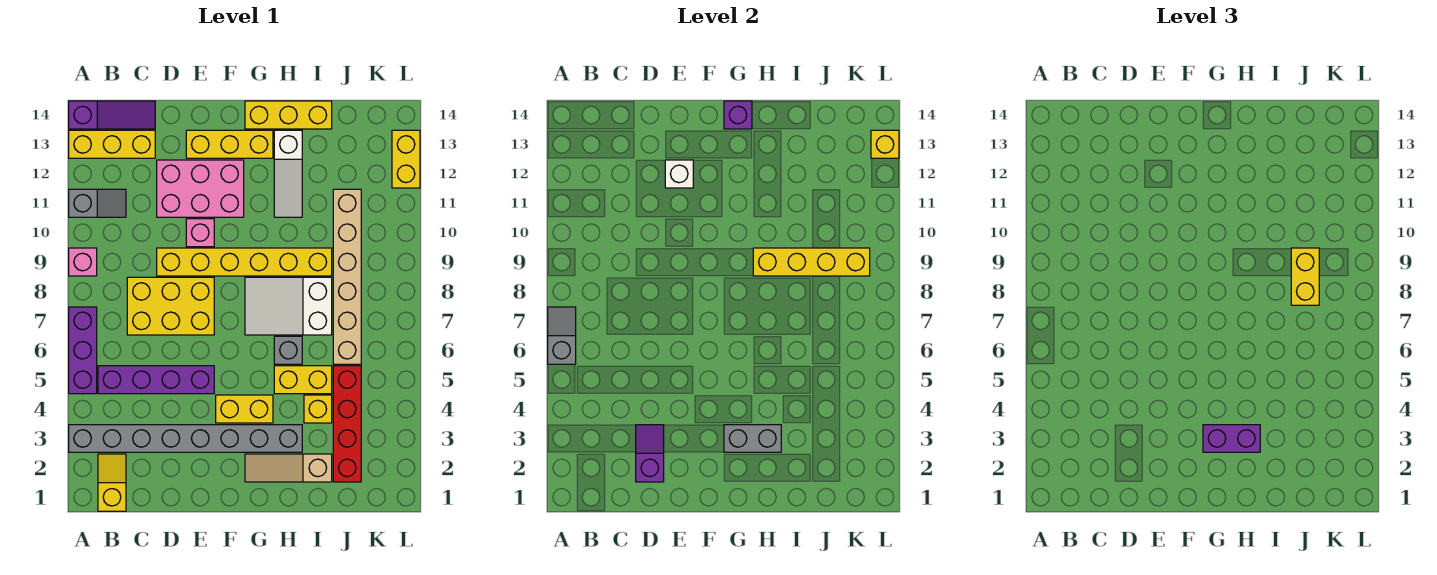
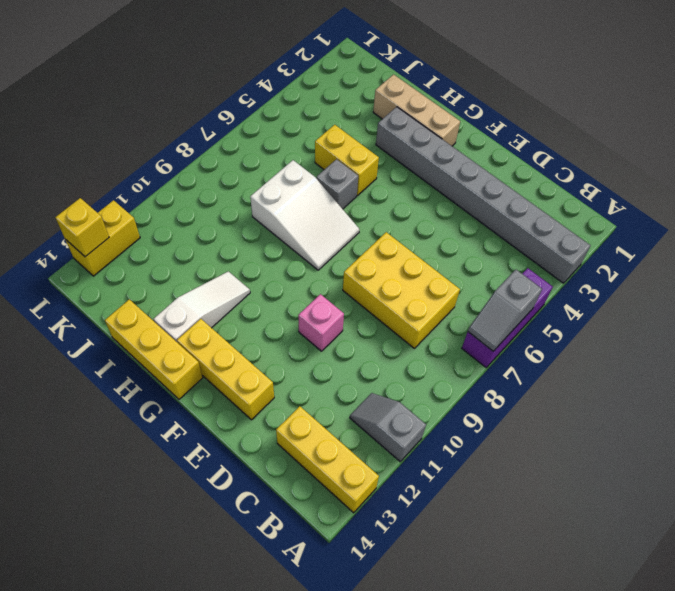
tan 1x3 brick [373,75,460,146] -> tan 1x3 slope [245,454,332,482]
none -> pink 1x1 brick [69,248,97,276]
none -> purple 1x3 slope [69,101,155,129]
none -> yellow 1x2 slope [98,454,126,511]
none -> purple 1x4 brick [98,366,214,394]

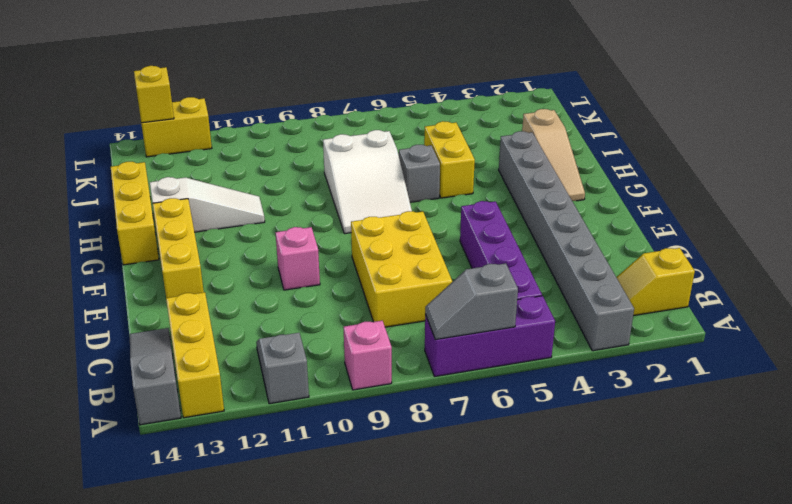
grey 1x3 slope [130,328,181,425] -> purple 1x3 slope [69,101,155,129]
none -> yellow 1x6 brick [157,248,332,276]
none -> pink 2x3 brick [157,160,244,217]
none -> yellow 1x2 brick [216,395,273,423]
none -> yellow 1x1 brick [304,395,332,423]

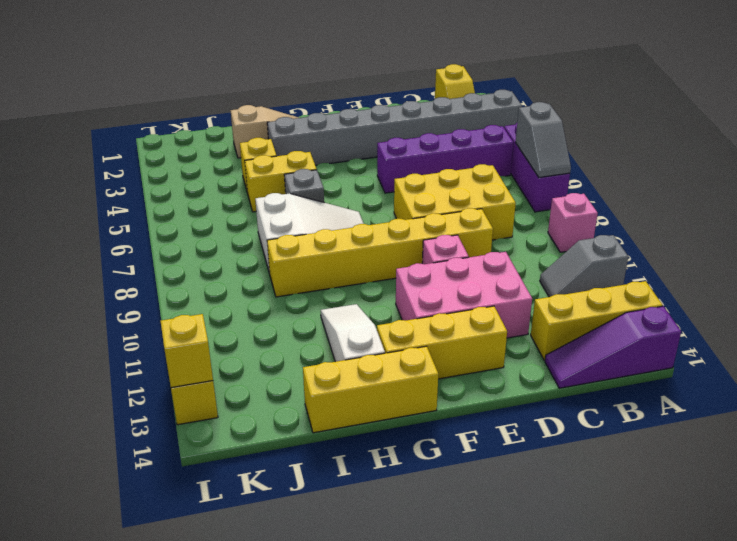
none -> yellow 1x2 brick [216,395,273,423]
none -> red 1x4 brick [333,366,361,482]
none -> tan 1x6 brick [333,189,361,364]
none -> purple 1x2 slope [636,425,664,482]

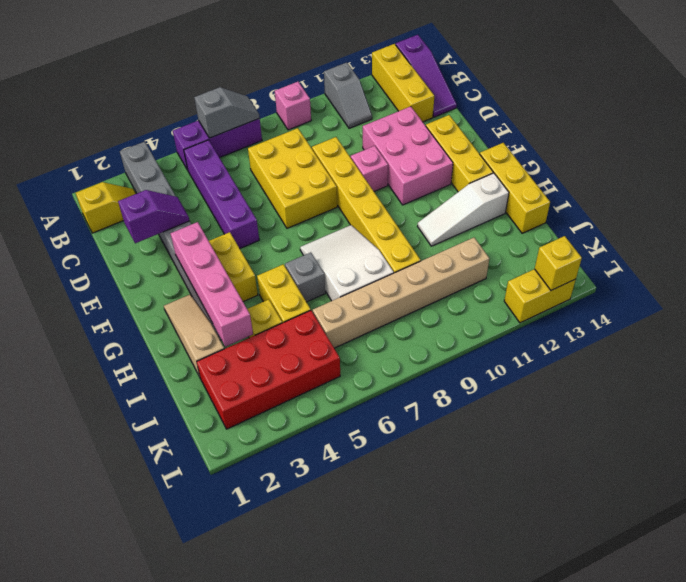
pink 1x4 brick [170,222,253,347] -> grey 1x2 brick [724,425,781,452]
red 2x4 brick [197,311,340,429] -> red 1x4 brick [333,366,361,482]
none -> white 1x1 brick [665,160,693,188]
none -> purple 1x1 brick [724,101,752,129]
none -> yellow 1x4 brick [753,248,870,276]
none -> purple 1x2 brick [1203,425,1260,452]

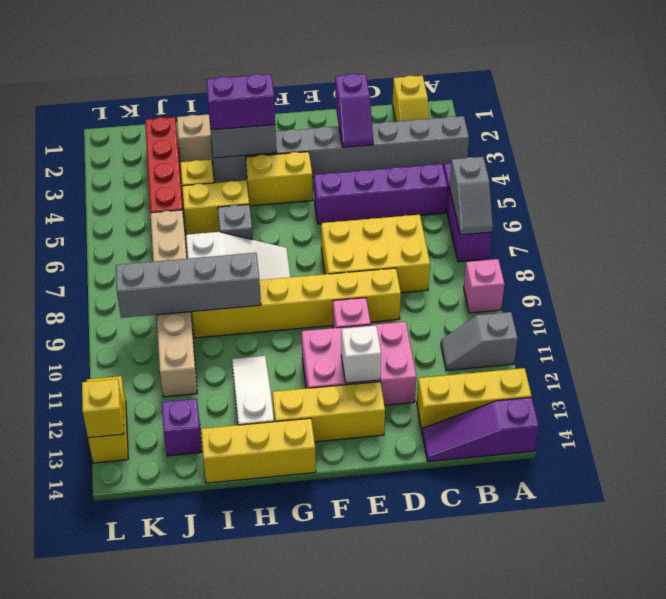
grey 1x4 brick [116,253,261,318] -> yellow 1x4 brick [753,248,870,276]
purple 1x1 brick [162,399,202,456] -> purple 1x1 brick moved to [724,101,752,129]
none -> yellow 1x2 brick [1291,248,1319,305]

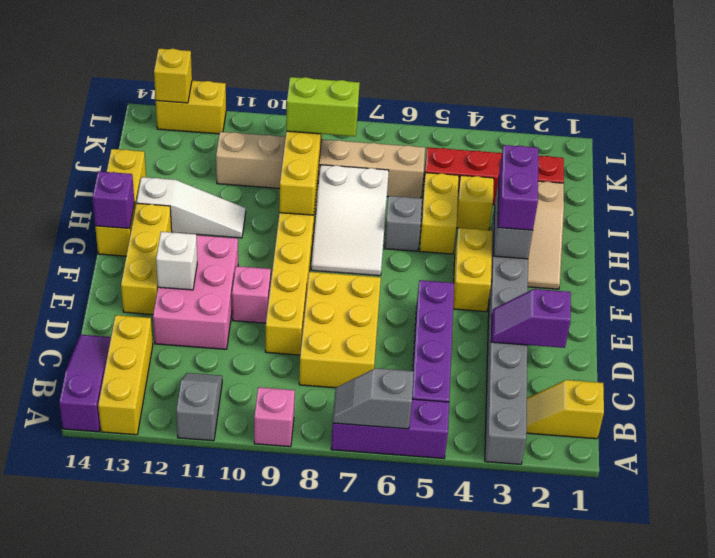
lime 1x2 brick [286,77,360,136] -> yellow 1x2 brick [1291,248,1319,305]

